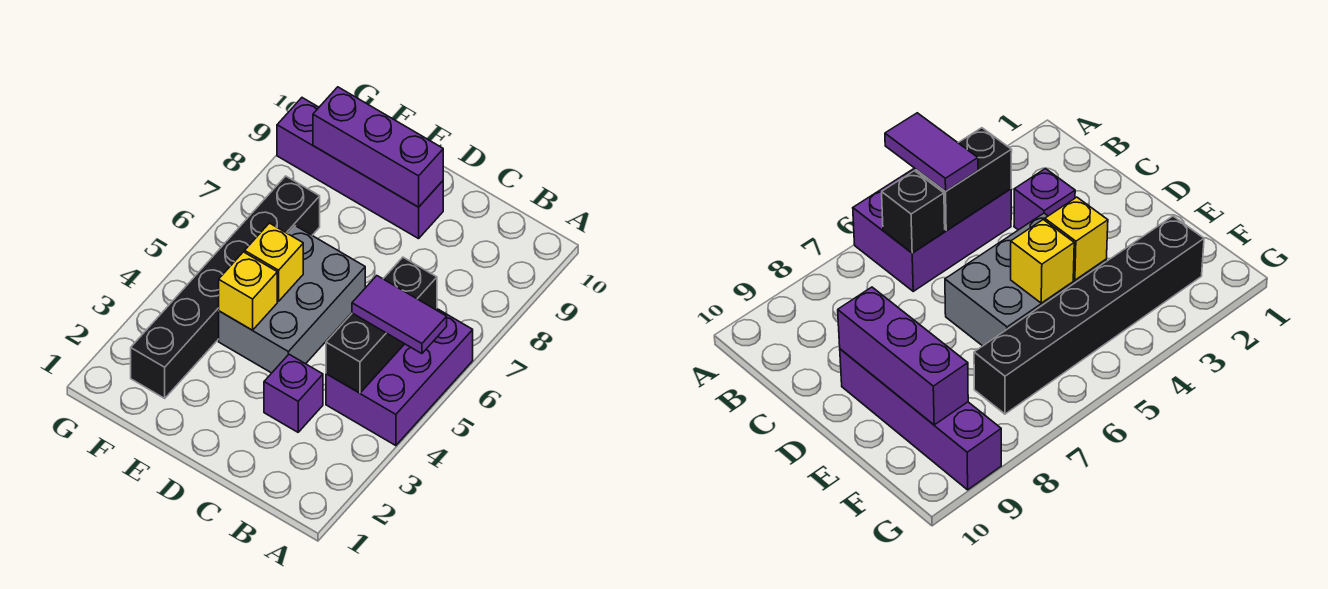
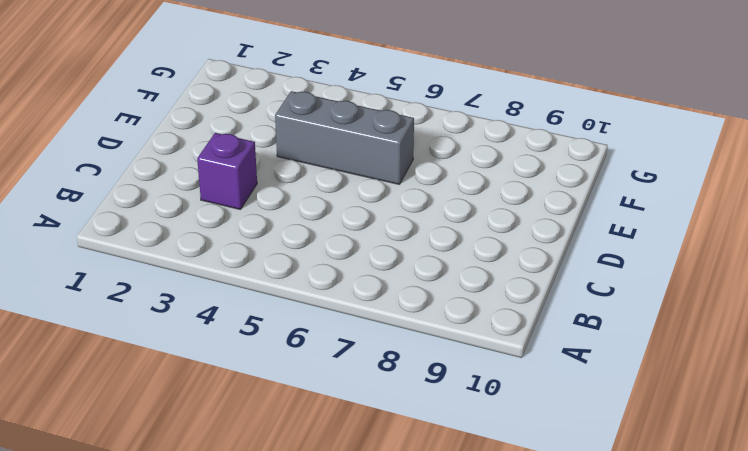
grey 1x3 brick [275,91,414,184] -> grey 2x3 brick [219,226,365,373]
none -> purple 2x3 brick [326,309,473,446]
none -> purple 1x4 brick [277,98,443,239]

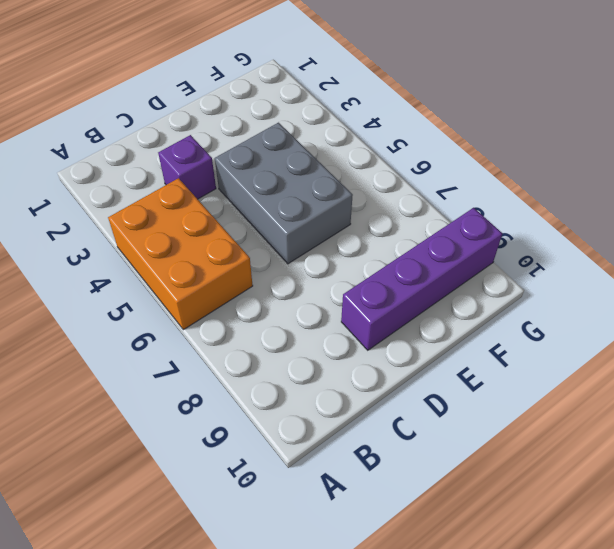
orange 2x3 brick [108,178,253,330] -> purple 2x3 brick [326,309,473,446]
none -> black 1x6 brick [131,176,320,398]
none -> black 1x2 brick [326,313,404,393]

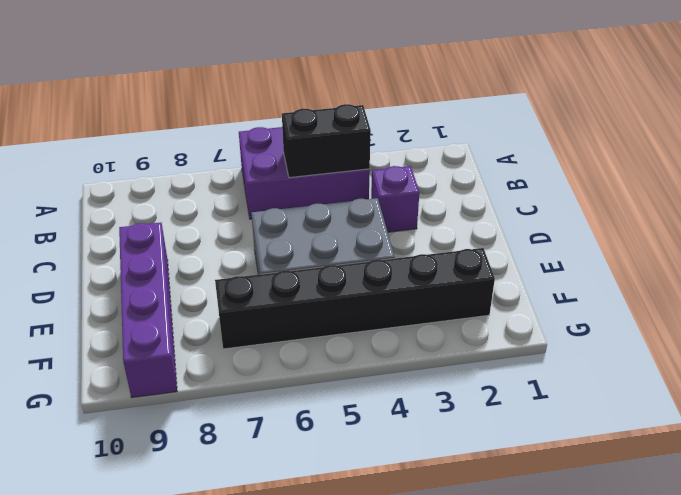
none -> black 1x1 brick [383,257,437,310]
none -> purple 1x3 brick [313,87,443,207]

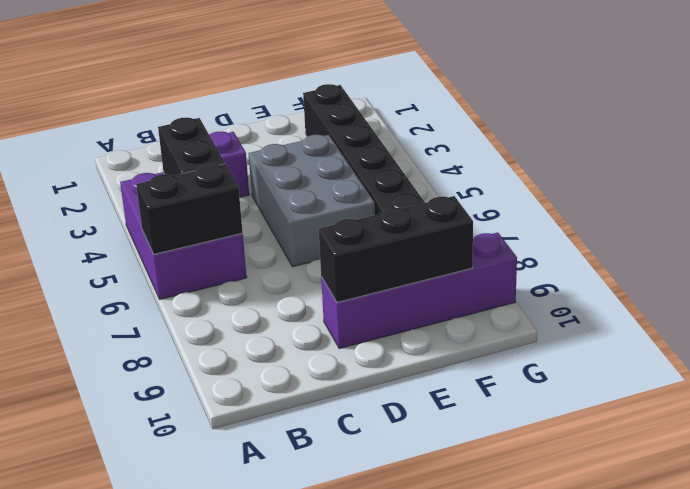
black 1x2 brick [136,164,243,254] -> black 1x1 brick [383,257,437,310]
black 1x3 brick [319,196,473,302] -> purple 1x3 brick [313,87,443,207]
none -> yellow 1x1 brick [219,252,277,330]
none -> yellow 1x1 brick [245,223,303,301]

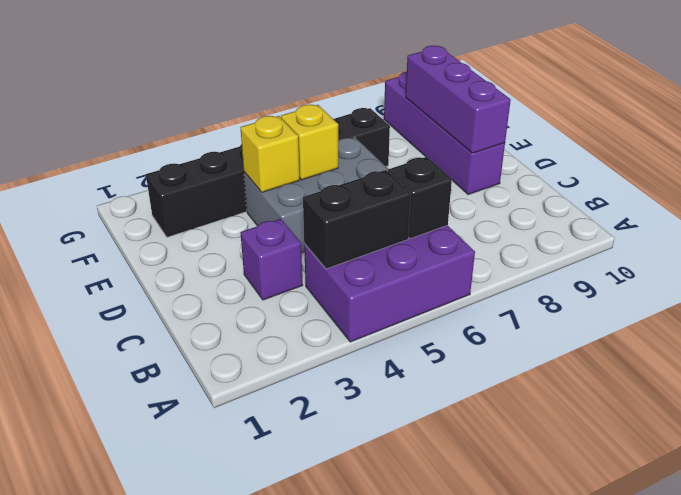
none -> purple 1x2 tile [352,276,447,354]

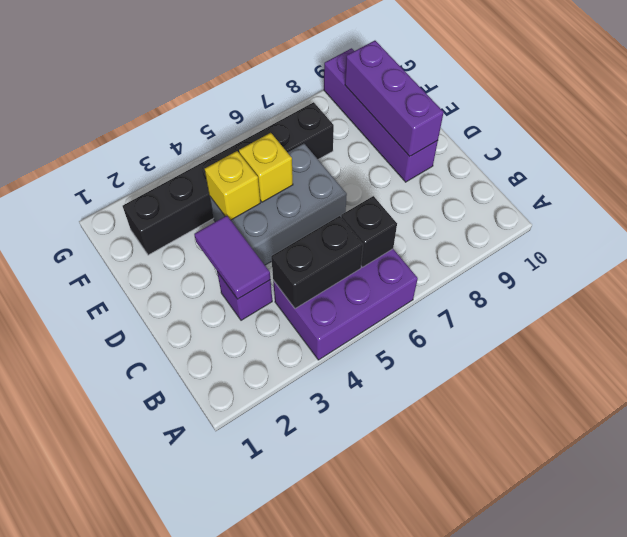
purple 1x2 tile [194,216,270,299] -> purple 1x2 tile moved to [352,276,447,354]

